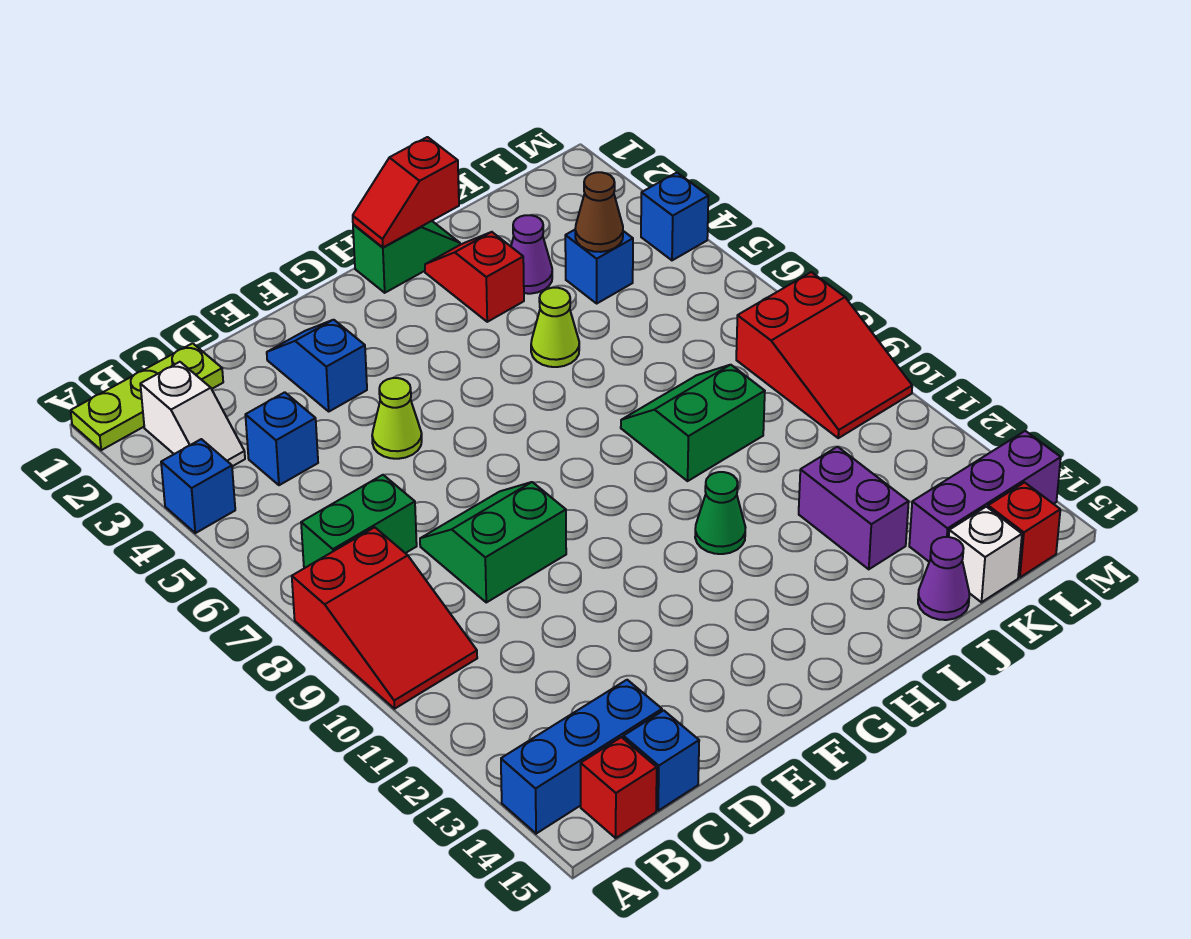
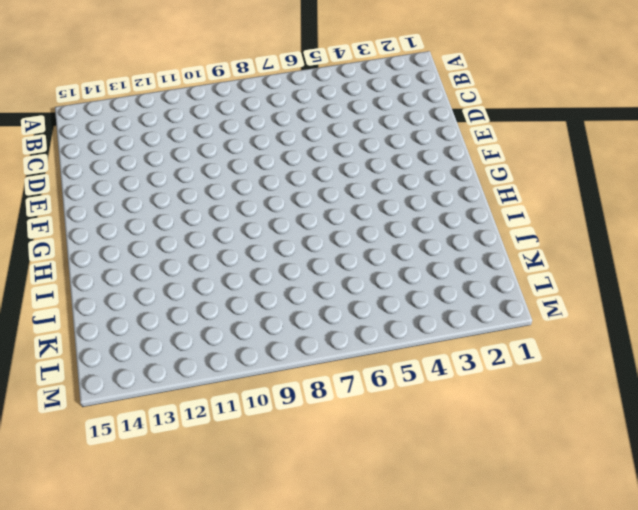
none -> lime 1x3 plate [71,343,223,450]
none -> blue 1x1 brick [161,439,235,533]
none -> red 2x3 slope [292,527,477,709]

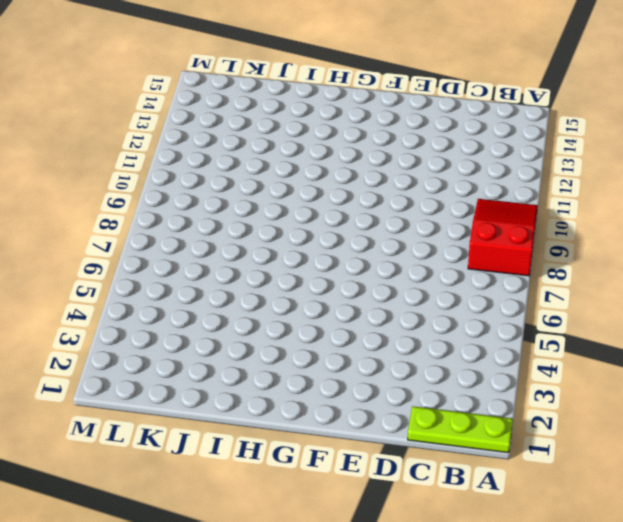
none -> blue 1x1 brick [161,439,235,533]
none -> blue 1x3 brick [501,680,662,834]
none -> white 1x2 slope [140,362,245,466]

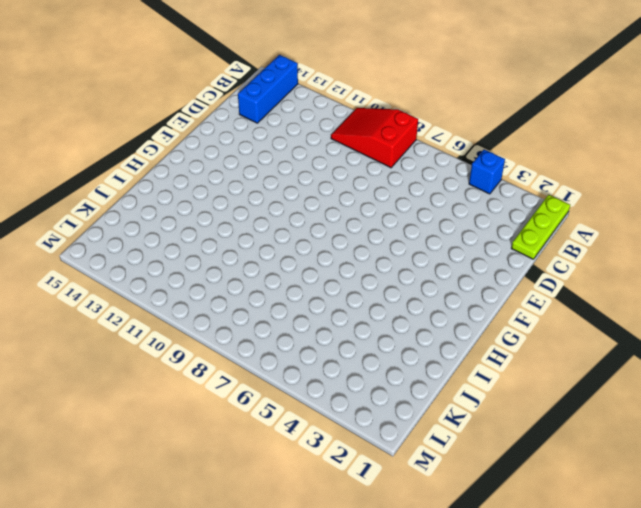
none -> white 1x2 slope [140,362,245,466]
none -> green 1x2 brick [301,475,417,568]
none -> red 1x1 brick [581,737,657,838]

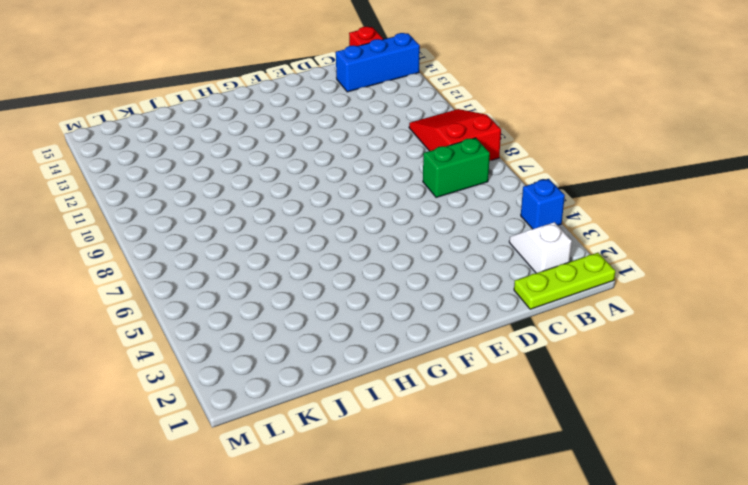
none -> blue 1x1 brick [245,392,318,485]
none -> blue 1x1 brick [623,710,699,811]
none -> green 2x2 slope [420,482,566,602]

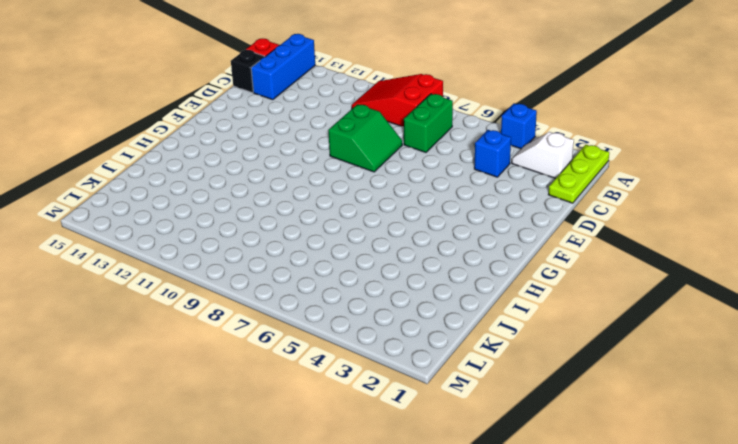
black 1x1 brick [231,50,264,93] -> blue 1x1 brick [623,710,699,811]
none -> blue 1x2 slope [267,320,367,411]
none -> lime 1x1 cone [372,378,422,459]
none -> green 1x2 slope [353,221,460,293]

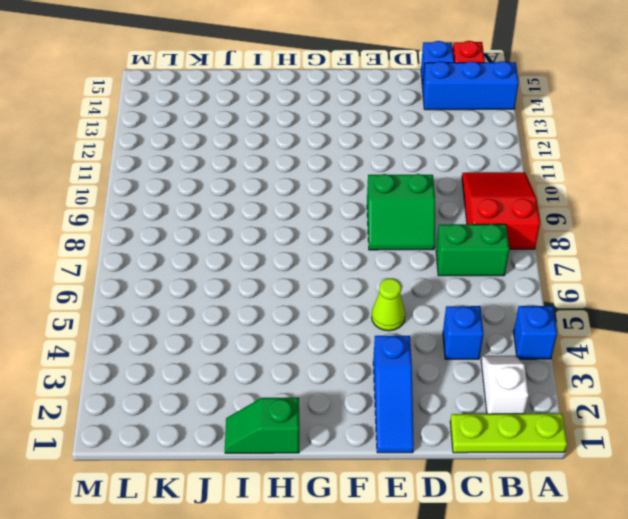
blue 1x3 slope [373,336,414,453] -> blue 1x2 slope [267,320,367,411]
none -> green 1x1 cone [695,472,746,554]
none -> red 1x2 slope [425,232,524,322]
none -> lime 1x1 cone [531,288,579,367]

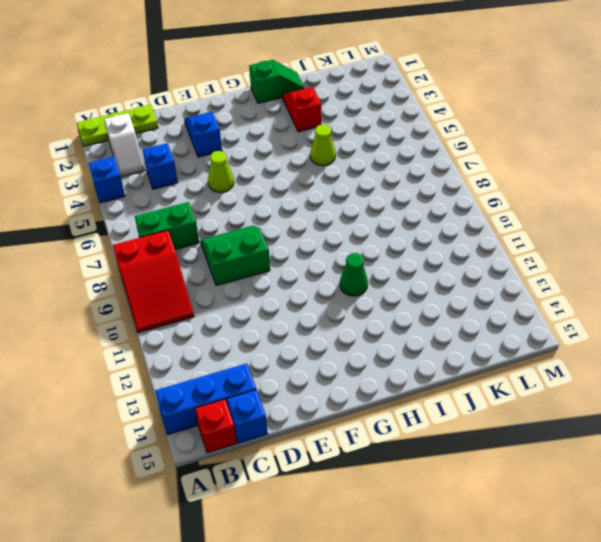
none -> green 2x2 slope [621,365,765,481]
none -> purple 1x1 cone [511,215,552,294]
none -> purple 1x2 brick [799,447,909,569]

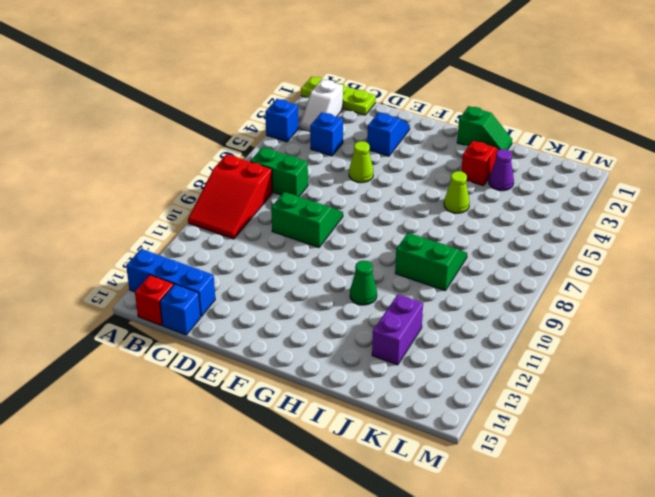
none -> purple 1x1 cone [918,537,969,620]
none -> blue 1x1 brick [565,230,633,303]
none -> purple 1x3 brick [909,431,1061,562]

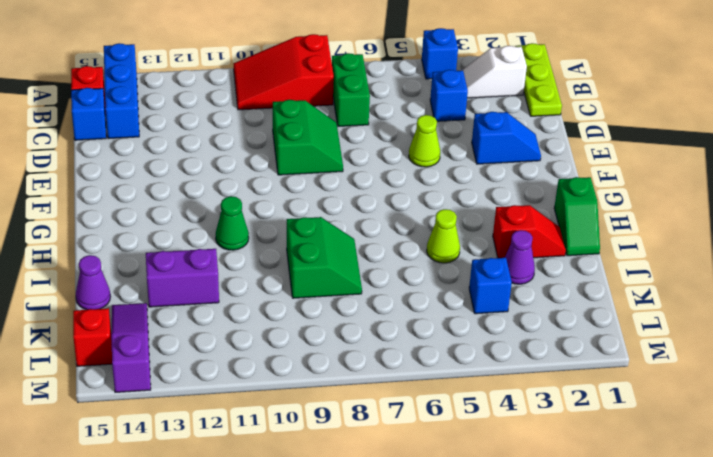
purple 1x3 slope [111,303,151,392] -> purple 1x3 brick [909,431,1061,562]
none -> white 1x1 brick [949,507,1022,602]
none -> red 2x3 slope [736,272,912,438]
none -> blue 1x1 brick [641,173,708,260]

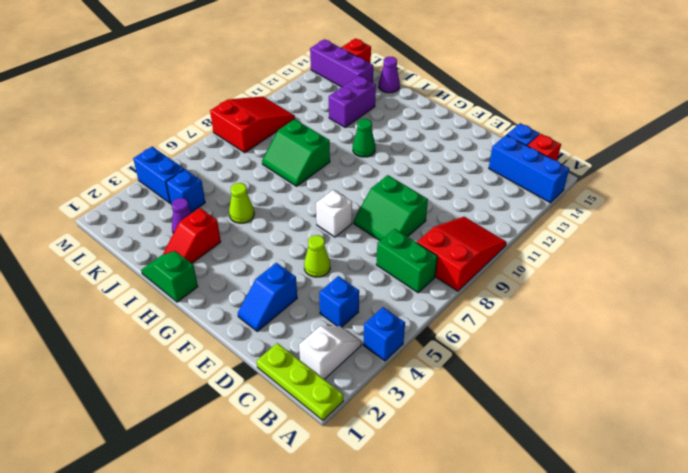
white 1x1 brick [316,190,352,237] -> white 1x1 brick moved to [949,507,1022,602]
blue 1x2 brick [133,147,185,203] -> blue 1x1 brick [641,173,708,260]
none -> red 1x2 slope [353,137,459,247]
none -> brown 1x1 cone [575,172,623,252]

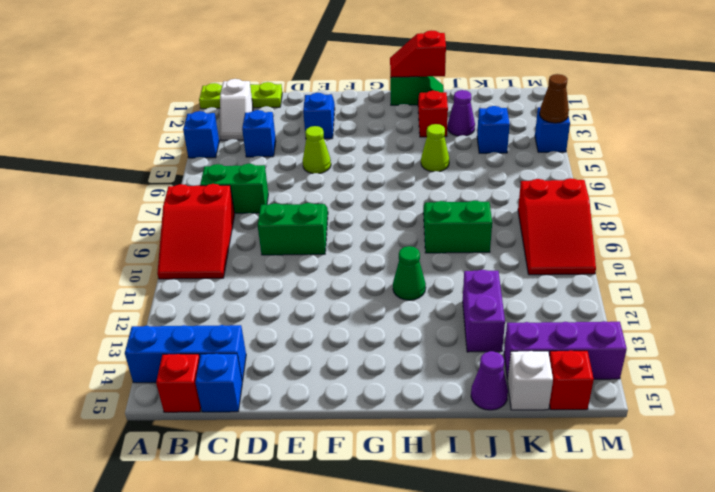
brown 1x1 cone [540,74,569,123] -> brown 1x1 cone moved to [575,172,623,252]

